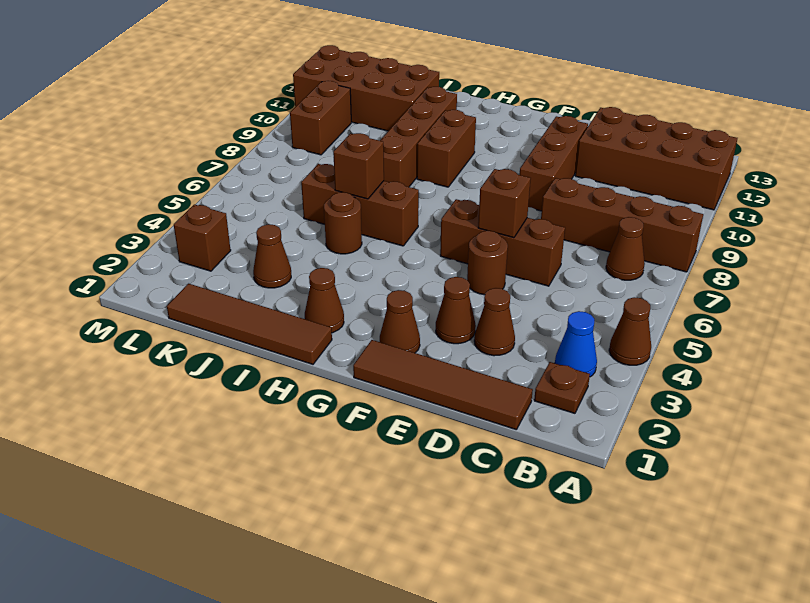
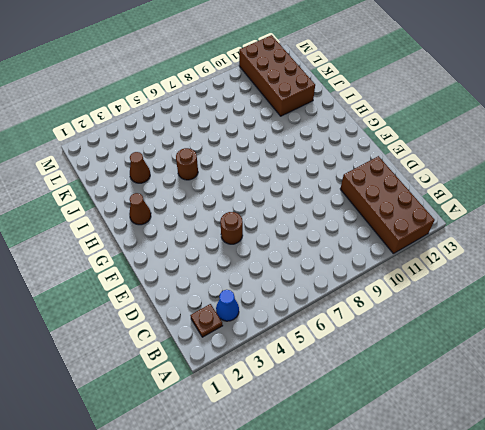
none -> brown 1x1 cone [609,297,651,365]
none -> brown 1x4 brick [541,178,703,272]
none -> brown 1x1 cone [606,217,645,280]

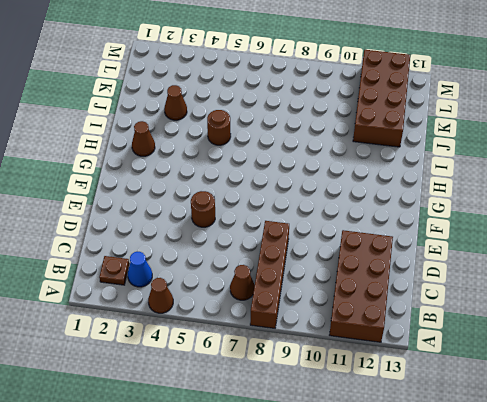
none -> brown 1x4 tile [353,340,533,430]
none -> brown 1x1 cone [474,288,515,356]
none -> brown 1x3 brick [440,199,565,286]

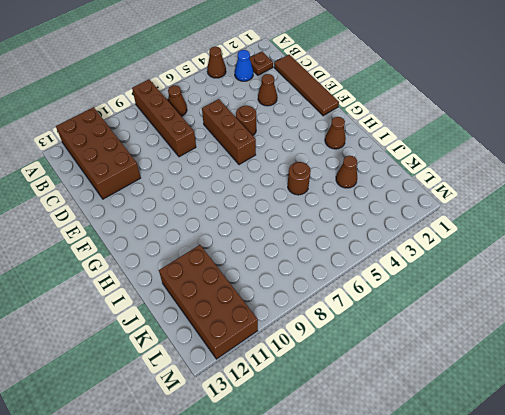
none -> brown 1x1 cone [436,277,476,344]
none -> brown 1x3 brick [520,116,588,211]
none -> brown 1x1 cone [380,290,420,353]

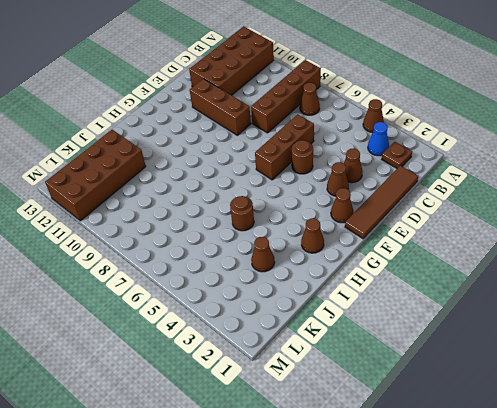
none -> brown 1x4 tile [167,284,332,364]
none -> brown 1x3 brick [301,164,419,246]
none -> brown 1x2 brick [417,110,476,187]

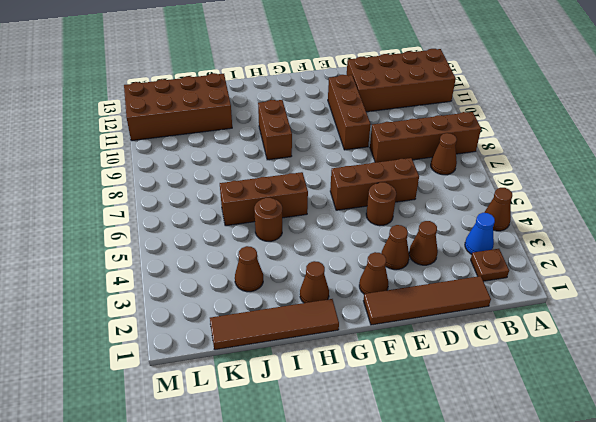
none -> brown 1x4 brick [380,87,457,187]
none -> brown 1x1 brick [174,204,231,271]
none -> brown 1x2 brick [290,81,351,155]

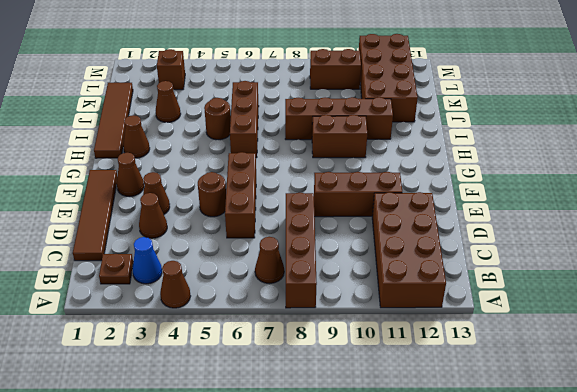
none -> brown 1x1 brick [478,169,531,238]
none -> brown 1x1 brick [333,133,384,199]

